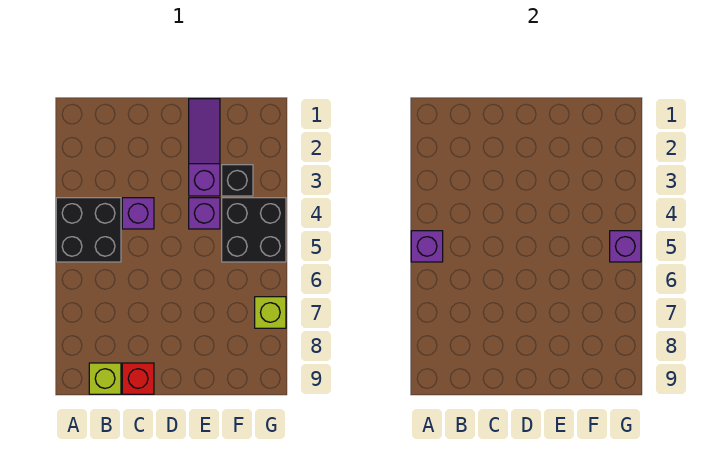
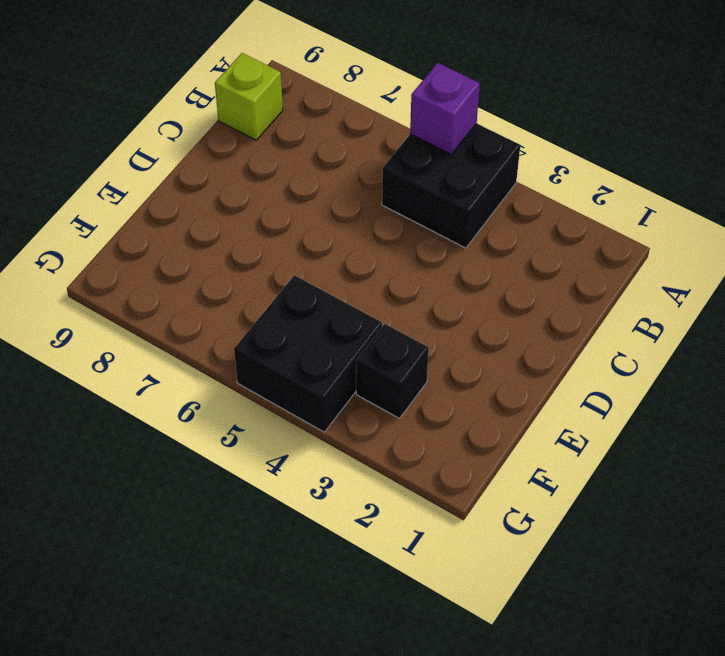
none -> purple 1x1 brick [122,198,154,229]
none -> red 1x1 brick [122,363,154,394]

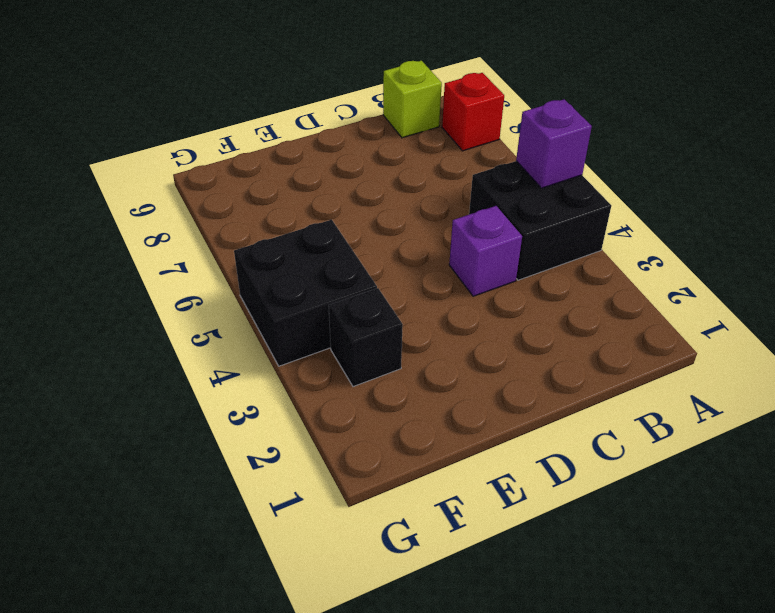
red 1x1 brick [442,73,504,151] -> red 1x1 brick moved to [122,363,154,394]
none -> purple 1x3 slope [189,99,220,196]
none -> purple 1x1 brick [189,198,220,229]

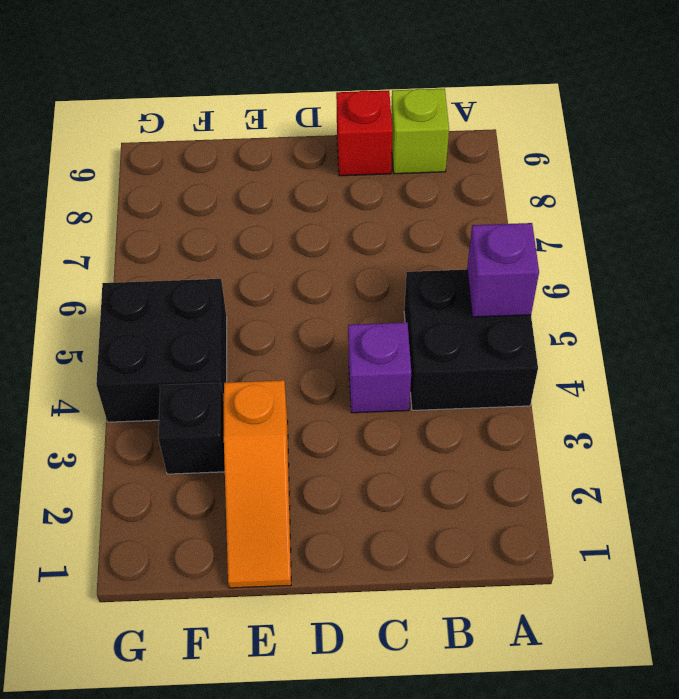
orange 1x3 slope [224,380,291,588] -> purple 1x3 slope [189,99,220,196]
none -> purple 1x1 brick [189,198,220,229]
none -> lime 1x1 brick [255,297,286,328]

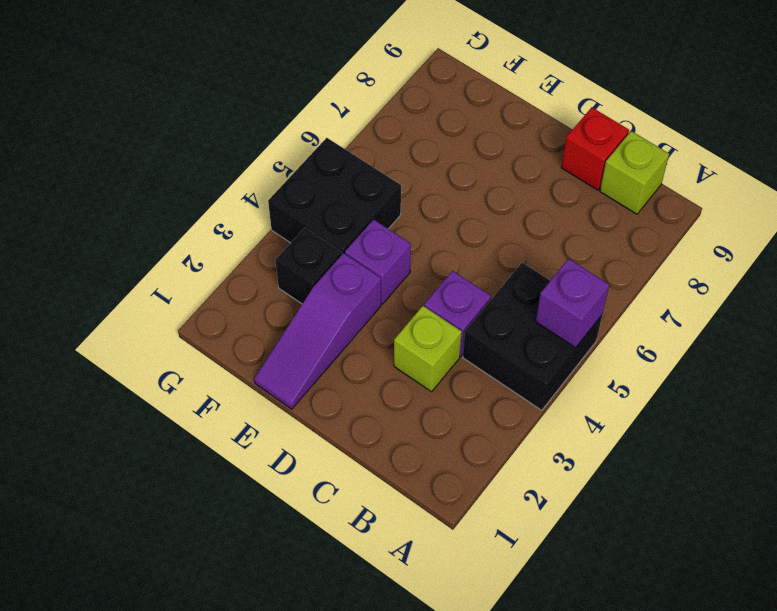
lime 1x1 brick [394,306,462,392] -> lime 1x1 brick moved to [255,297,286,328]
none -> purple 1x1 brick [610,231,641,262]

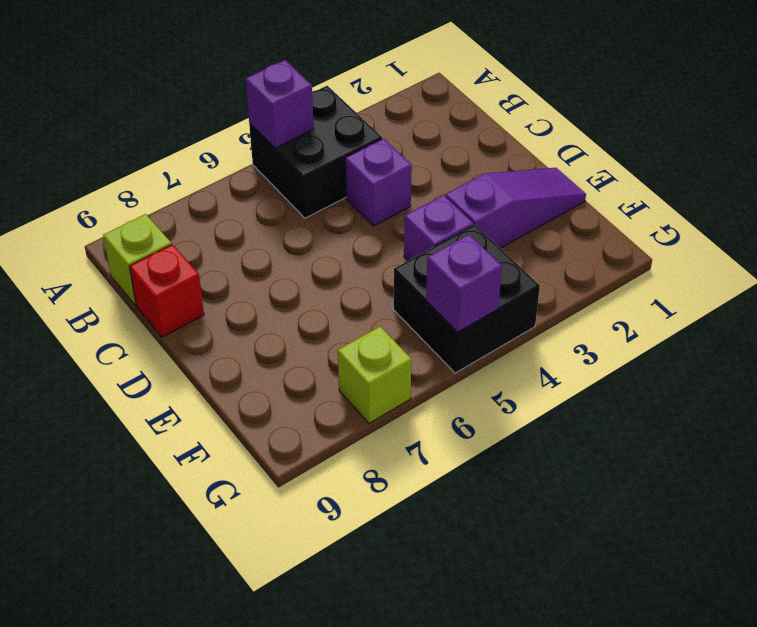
none -> black 1x1 brick [222,165,253,196]

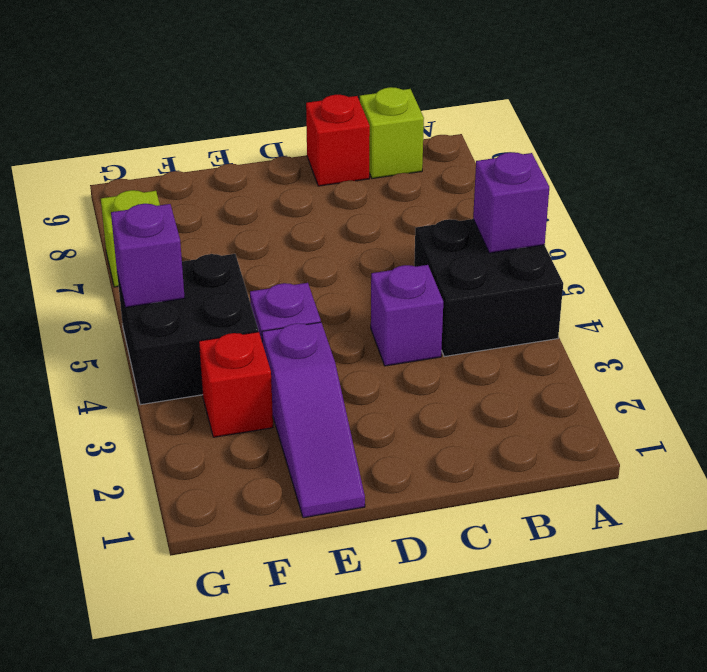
red 1x1 brick [199,332,273,437] -> black 1x1 brick [222,165,253,196]

